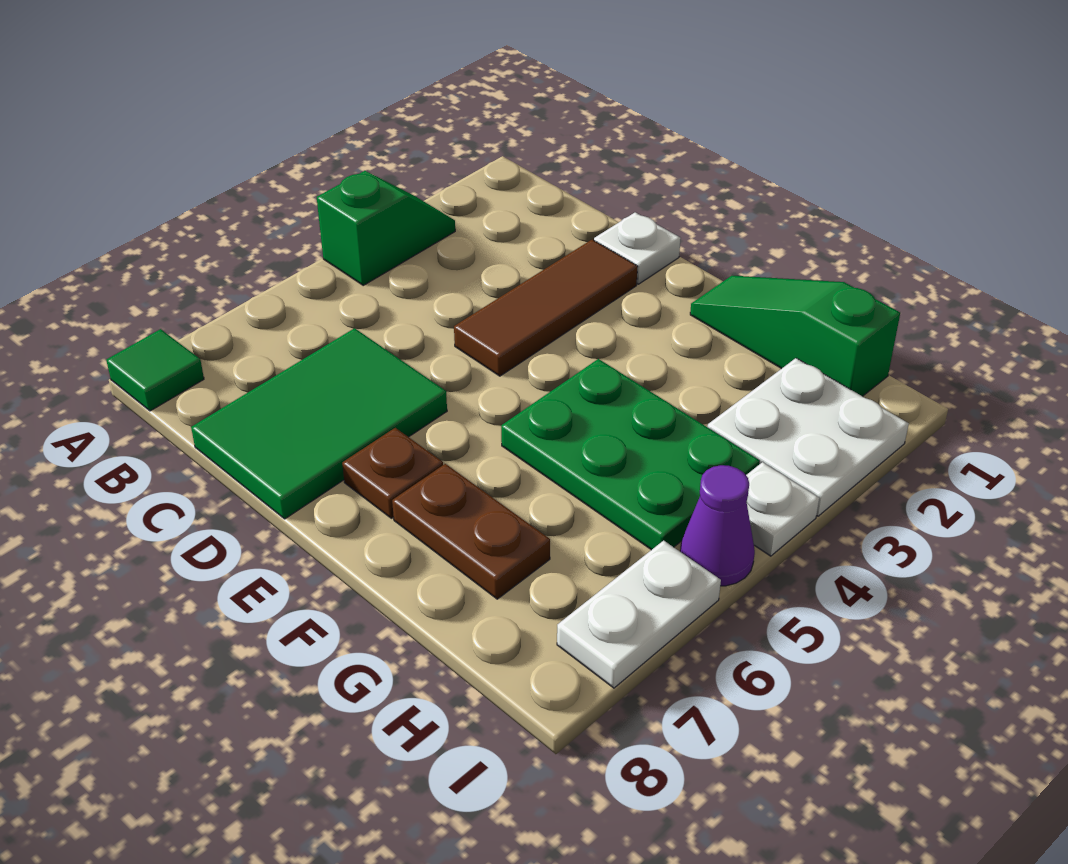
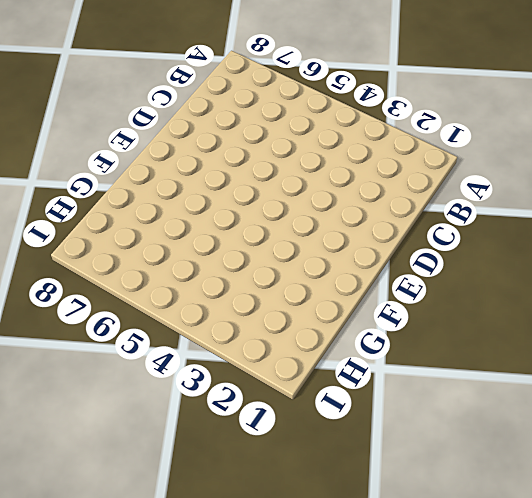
none -> green 1x2 slope [317,171,455,285]
none -> green 1x1 tile [106,329,204,411]
none -> green 2x3 tile [191,328,447,519]

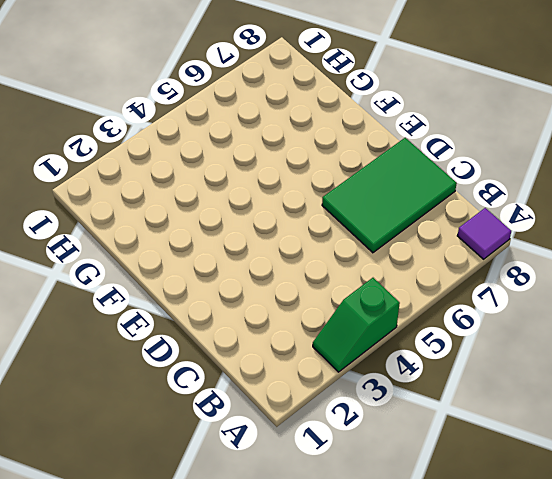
purple 1x1 tile [457,208,511,259] -> green 1x1 tile [106,329,204,411]
none -> white 1x1 plate [594,212,681,284]
none -> brown 1x3 tile [454,240,638,376]
none -> brown 1x1 plate [342,428,443,518]

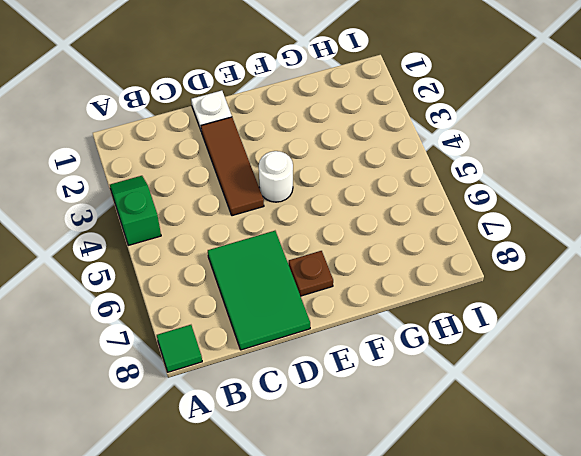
white 1x1 round brick [259,151,293,202] -> none
none -> green 1x3 slope [690,276,900,396]
none -> green 2x3 plate [501,359,760,550]
none -> brown 1x2 plate [392,464,550,599]

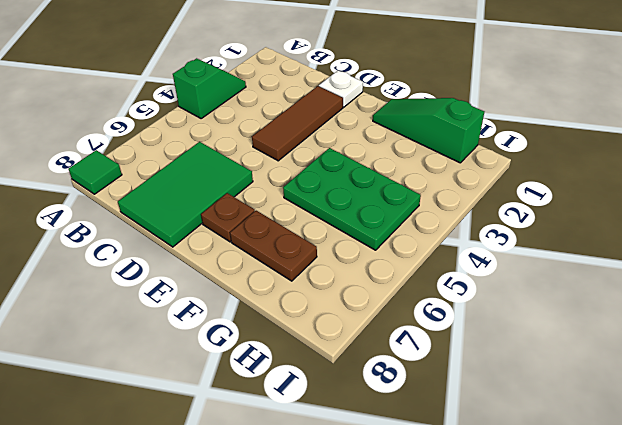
none -> white 2x2 plate [707,358,909,516]
none -> white 1x1 plate [746,462,819,556]
none -> purple 1x1 cone [680,465,755,586]

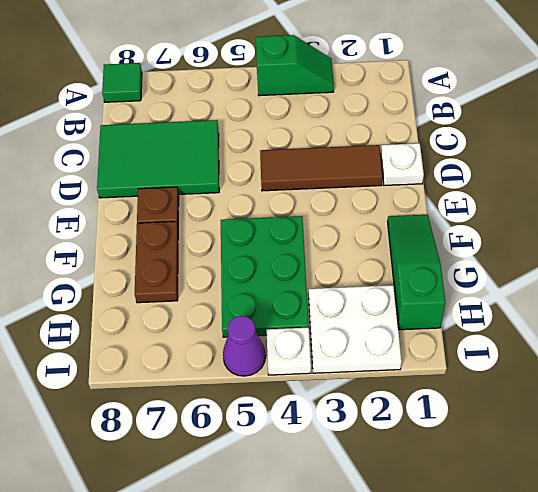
none -> white 1x2 plate [557,541,721,688]

